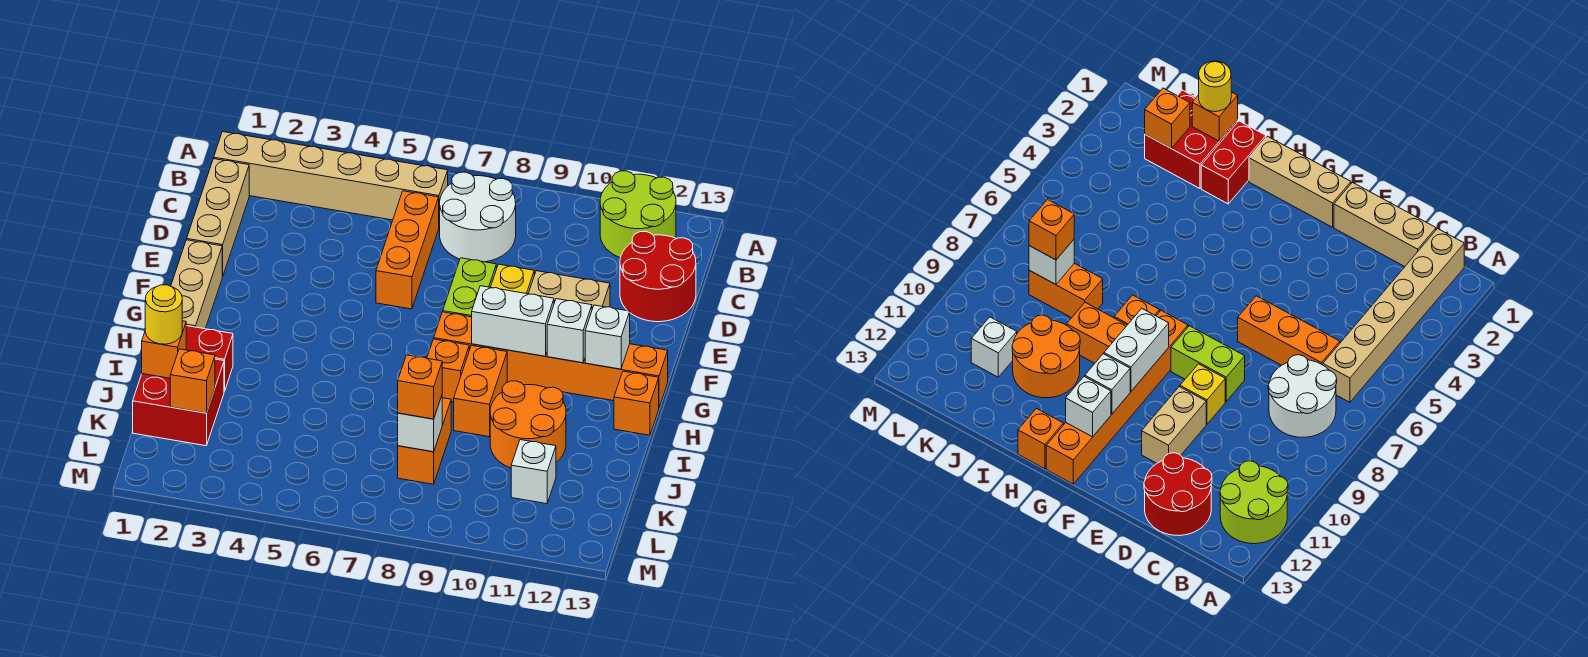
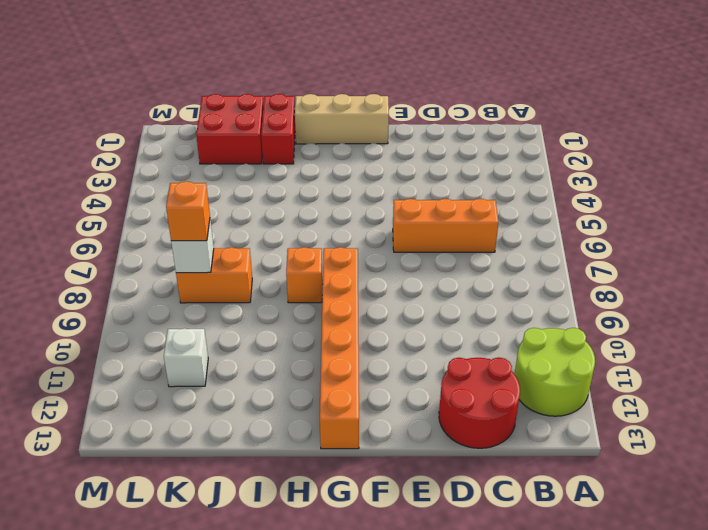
none -> tan 1x6 brick [214,132,448,227]
none -> white 2x2 round brick [440,172,516,262]
none -> tan 1x3 brick [187,159,249,277]

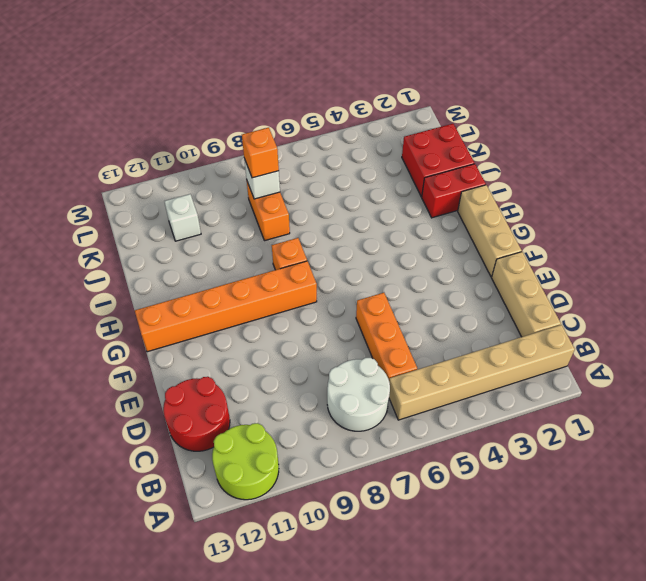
none -> lime 1x2 brick [443,258,496,317]
none -> yellow 1x1 brick [491,264,534,294]
none -> tan 1x2 brick [528,271,610,309]

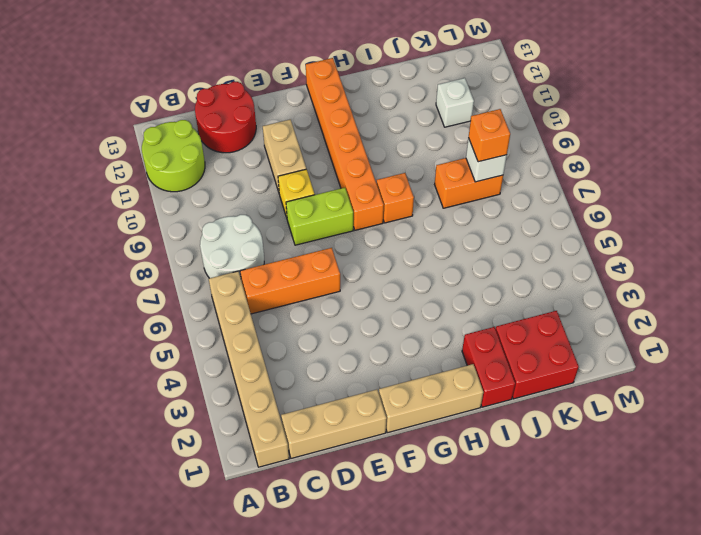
none -> orange 1x2 brick [454,346,507,437]
none -> orange 1x1 brick [614,371,659,435]
none -> orange 2x2 round brick [490,381,566,468]

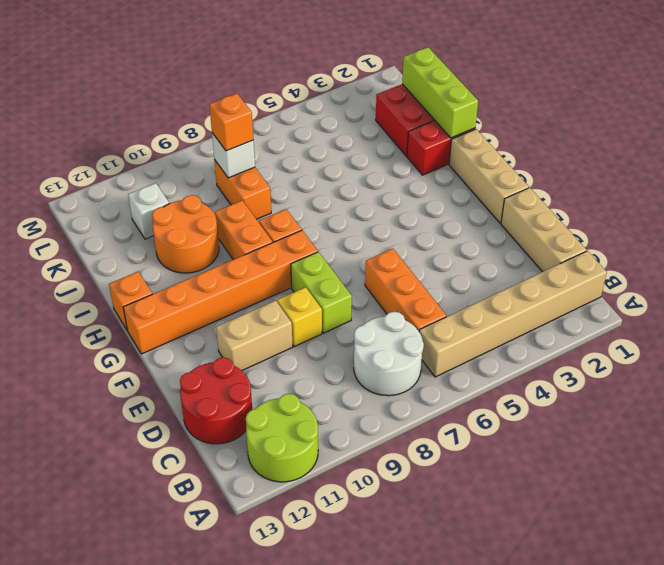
lime 1x3 brick [402,47,478,138] -> orange 1x1 brick [142,321,186,378]
none -> white 1x2 brick [472,286,554,356]
none -> white 1x1 brick [547,299,592,363]
none -> white 1x1 brick [585,305,630,369]

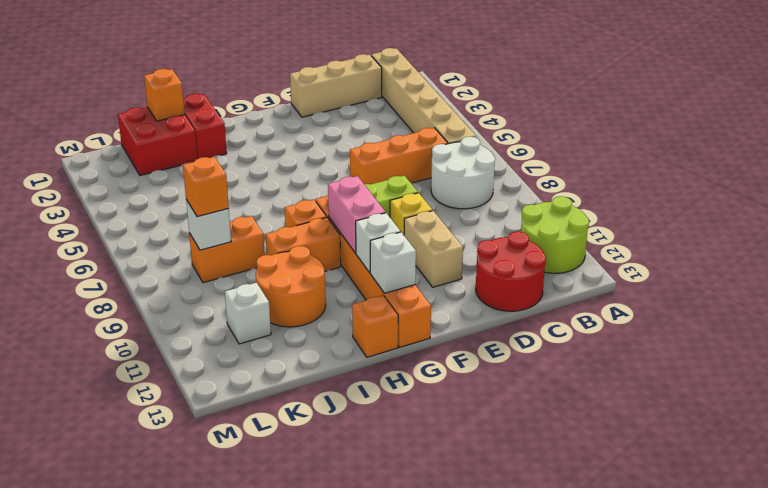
pink 1x2 brick [328,176,386,253] -> white 1x2 brick [472,286,554,356]
none -> tan 1x3 brick [171,240,222,329]
none -> orange 1x1 brick [170,349,215,413]
none -> yellow 1x1 round brick [145,285,182,344]

